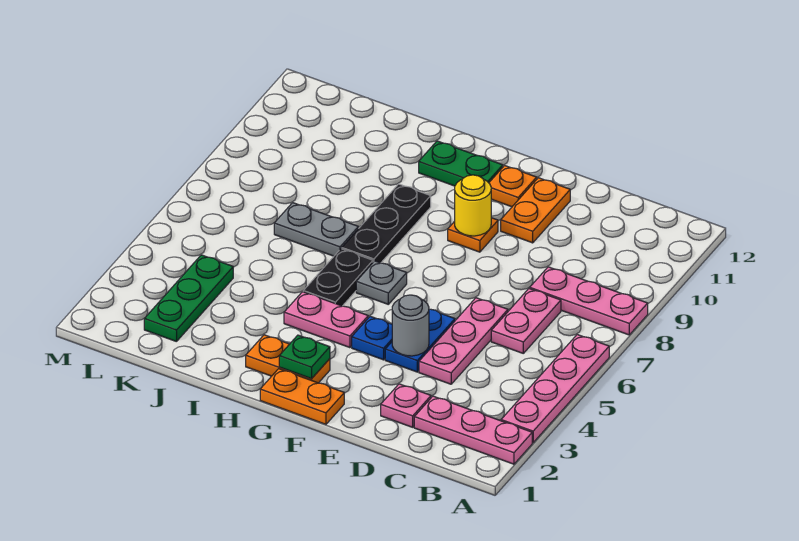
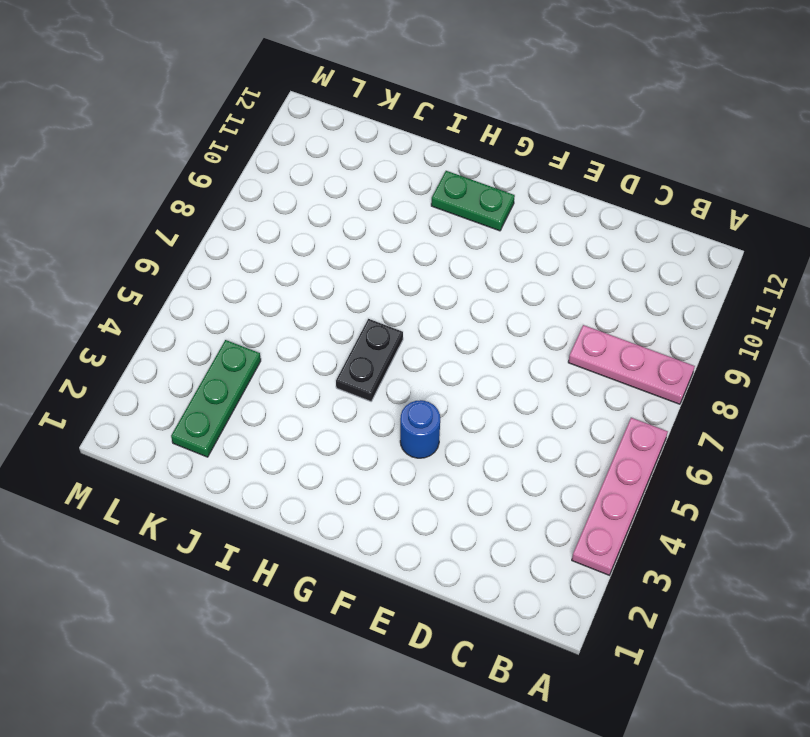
blue 1x1 round brick [400,400,440,458] -> blue 1x1 plate [352,316,392,360]
none -> pink 1x3 plate [414,396,532,464]
none -> pink 1x2 plate [491,288,561,353]
none -> pink 1x1 plate [381,384,431,427]

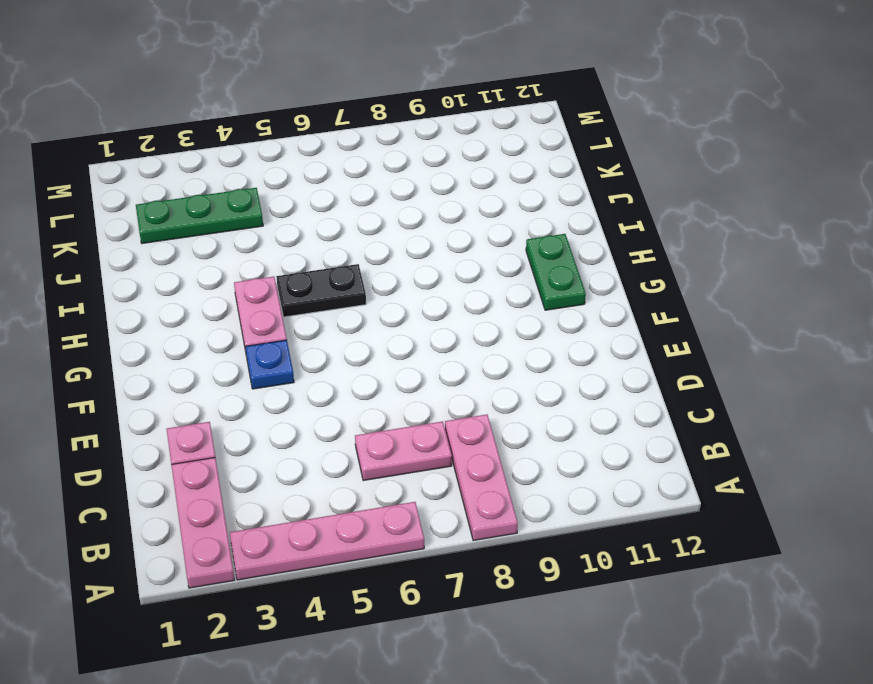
none -> pink 1x3 plate [419,298,508,384]
none -> blue 1x2 plate [385,309,455,372]
none -> orange 1x2 plate [501,178,570,243]

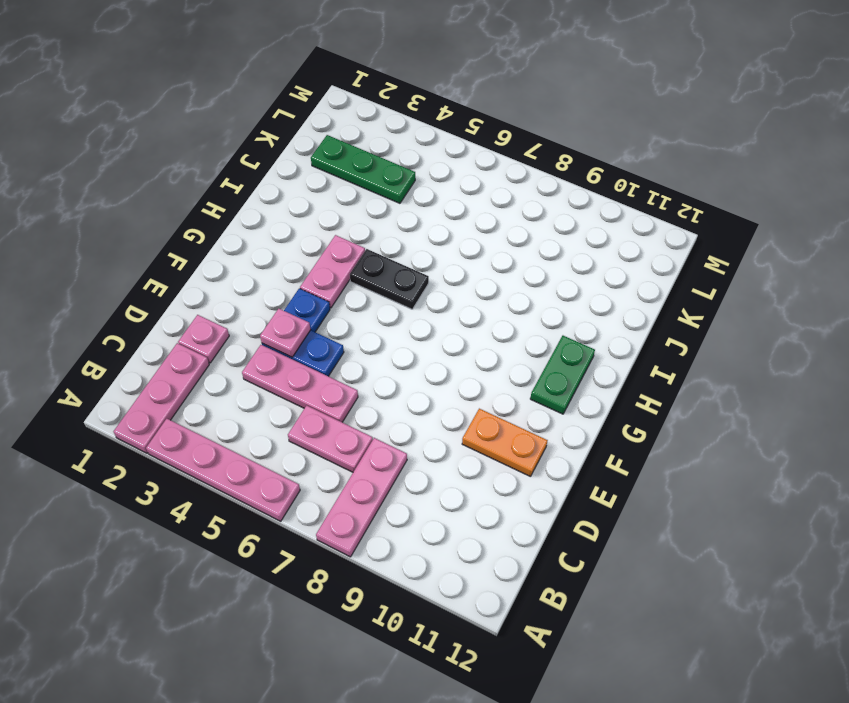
pink 1x1 plate [260,309,311,357] -> grey 1x1 round brick [392,295,429,356]
none -> orange 1x2 plate [260,369,344,424]
none -> orange 1x1 plate [448,218,498,252]
none -> orange 1x1 plate [489,166,537,207]

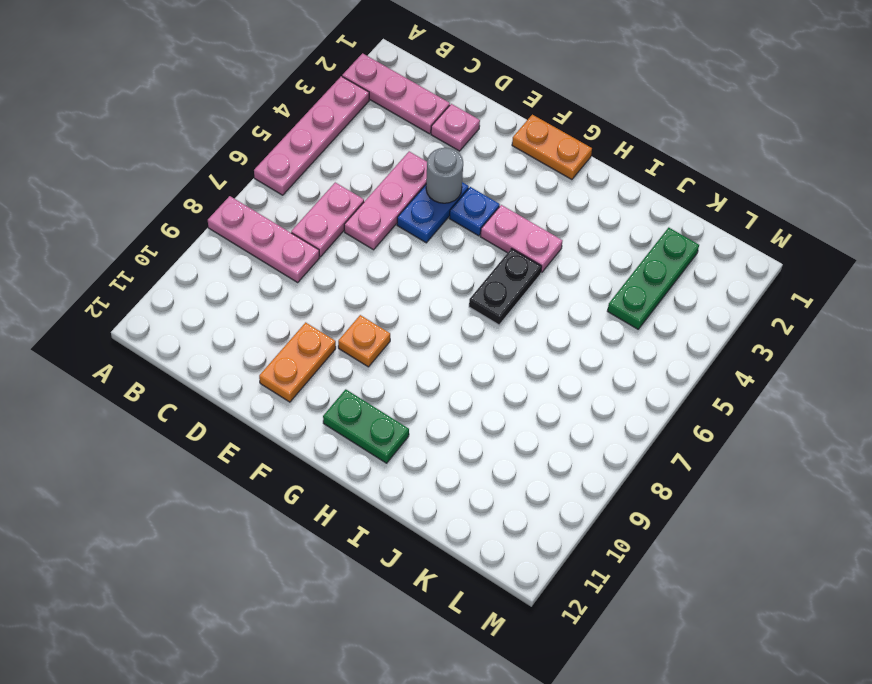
none -> orange 1x1 plate [489,166,537,207]
none -> orange 1x2 plate [246,335,330,383]
none -> grey 1x1 plate [356,261,407,304]

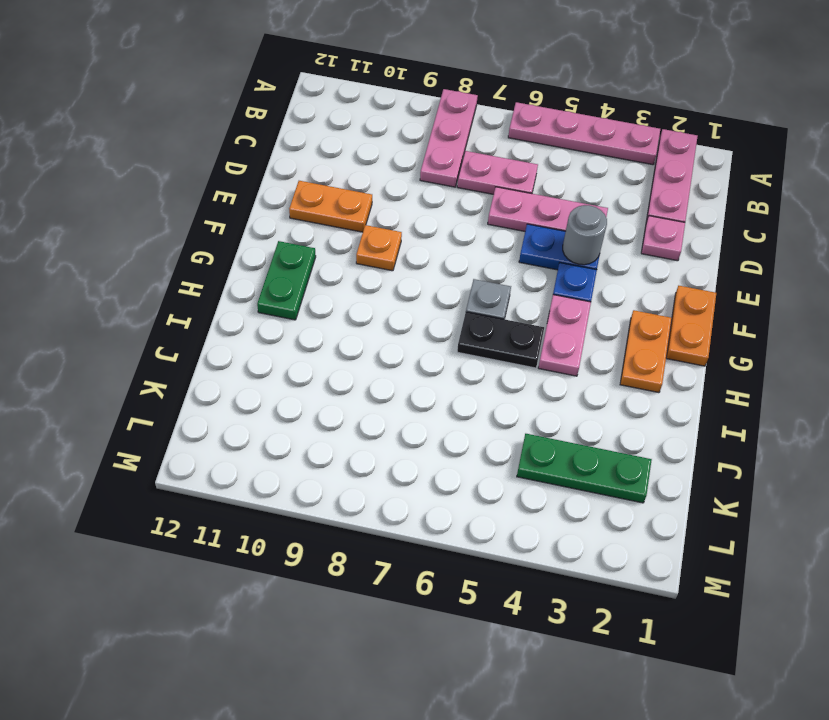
none -> orange 1x1 plate [489,166,537,207]
none -> black 1x3 plate [342,184,431,263]
none -> grey 1x2 plate [274,203,358,256]

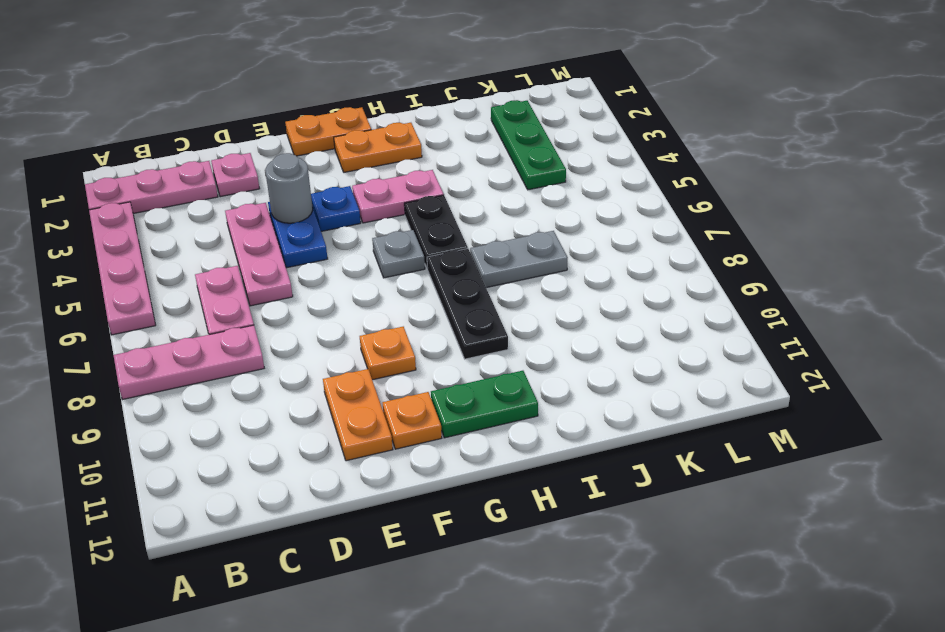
none -> yellow 1x1 round brick [455,175,491,236]
none -> green 1x1 plate [279,335,330,379]

